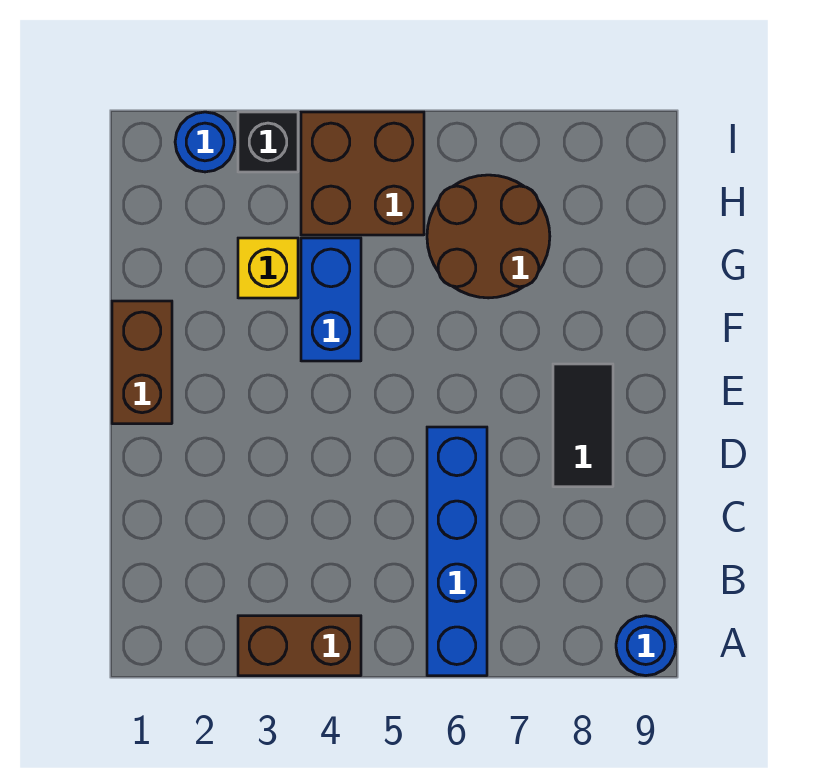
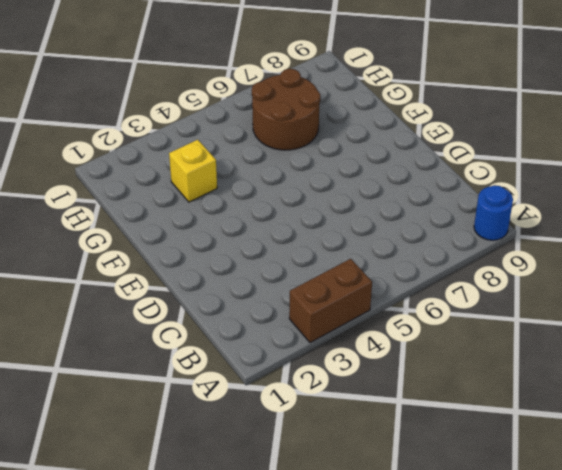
none -> blue 1x4 brick [427,427,487,676]
none -> black 1x2 tile [553,364,613,487]

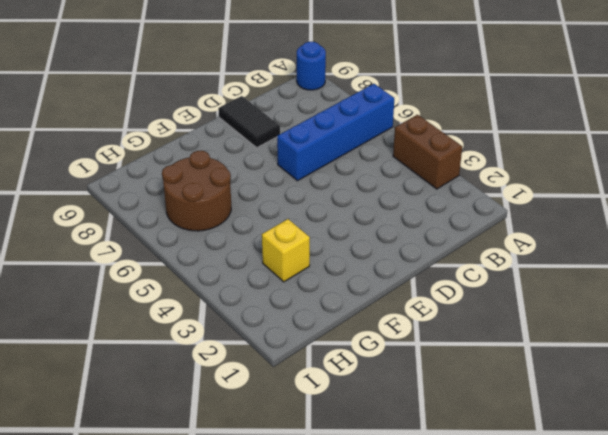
black 1x2 tile [218,96,280,147] -> black 1x2 tile turned to [553,364,613,487]
none -> brown 1x2 brick [112,301,172,424]
none -> blue 1x2 brick [301,238,361,361]

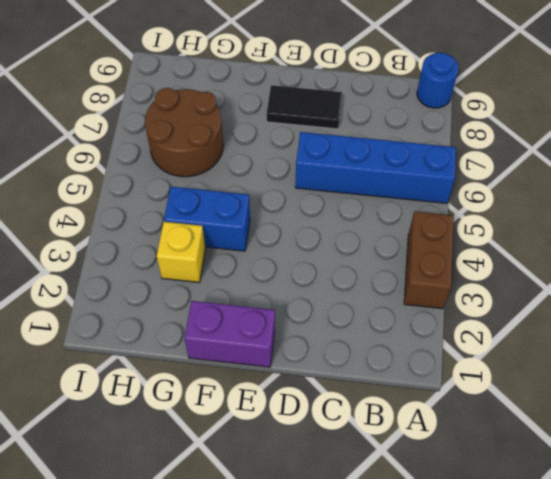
purple 1x2 brick [185,301,275,367] -> brown 1x2 brick [112,301,172,424]
none -> brown 2x2 brick [301,112,424,235]
none -> blue 1x1 round brick [175,112,235,172]

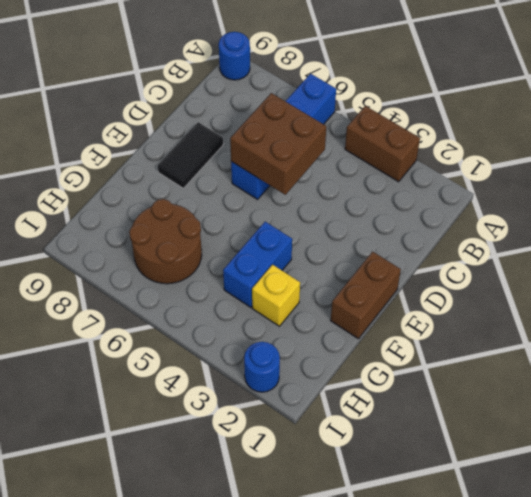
brown 2x2 brick [230,93,326,195] -> brown 2x2 brick moved to [301,112,424,235]
none -> black 1x1 brick [238,112,298,172]

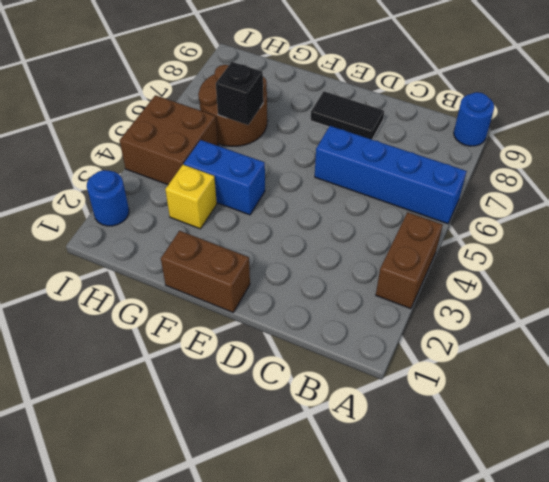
black 1x1 brick [216,62,263,125] -> black 1x1 brick moved to [238,112,298,172]

